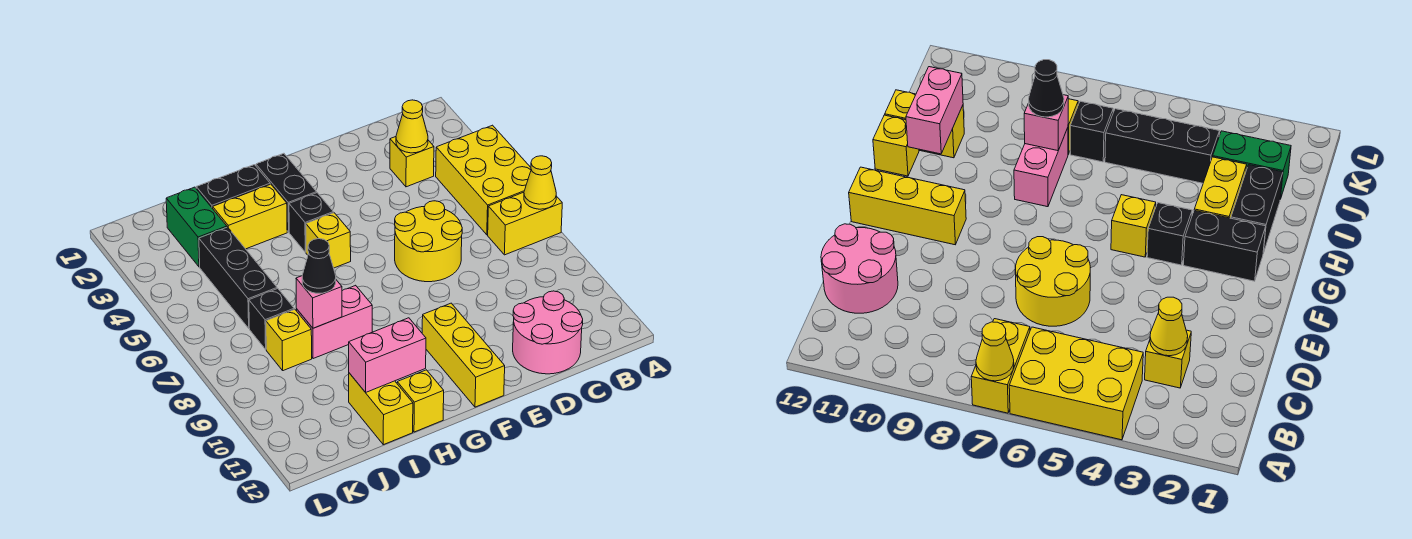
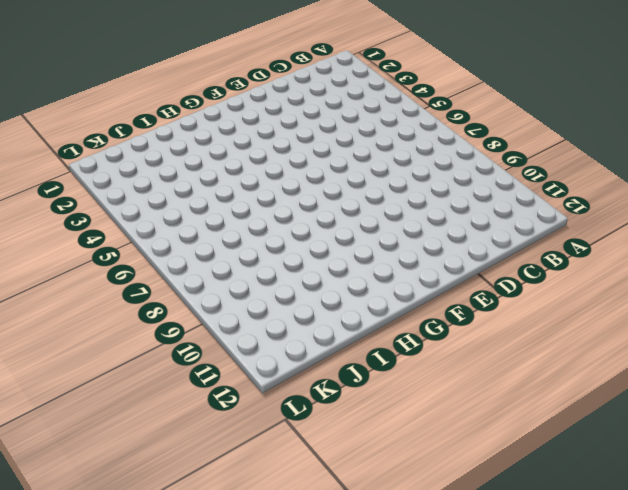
none -> yellow 2x3 brick [436,125,531,235]
none -> yellow 1x2 brick [488,192,562,255]
none -> yellow 1x1 brick [390,137,434,187]

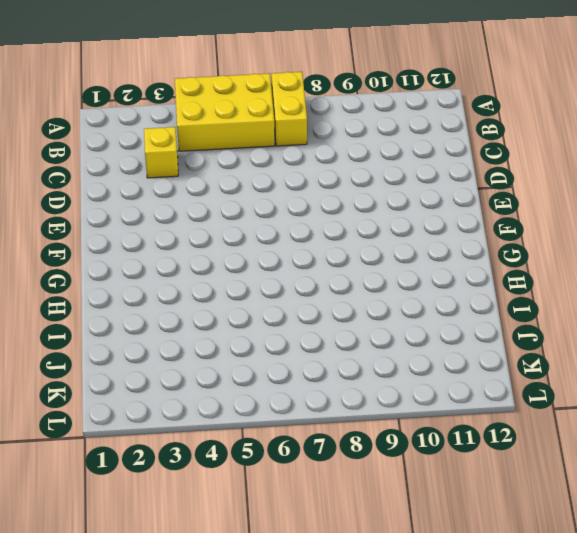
none -> pink 2x2 round brick [513,291,583,374]
none -> yellow 2x2 round brick [395,201,462,282]
none -> yellow 1x3 brick [422,303,505,407]

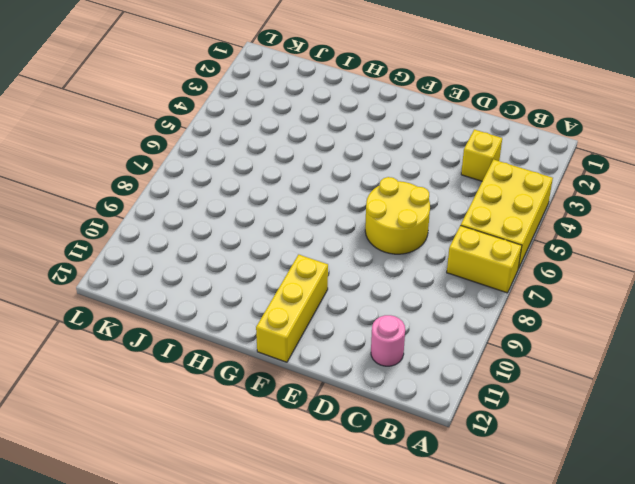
pink 1x1 round brick [371,315,405,366] -> pink 2x2 round brick [513,291,583,374]
none -> black 1x2 brick [256,153,317,232]
none -> black 1x1 brick [289,193,333,252]
none -> yellow 1x1 brick [306,213,351,268]

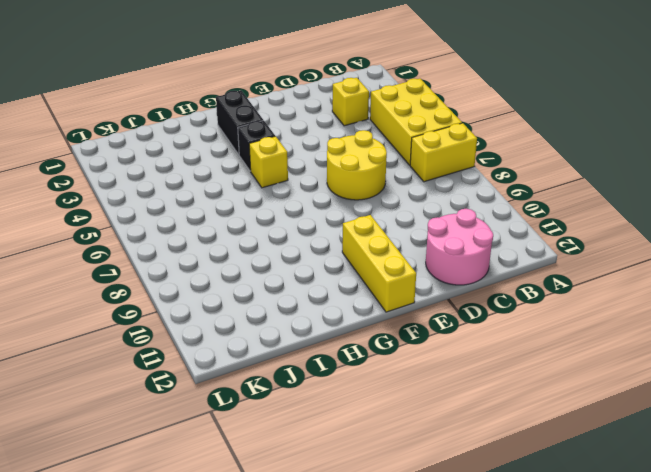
none -> black 1x2 brick [196,165,270,209]
none -> yellow 1x2 brick [213,184,287,249]
none -> pink 1x2 brick [297,285,372,359]

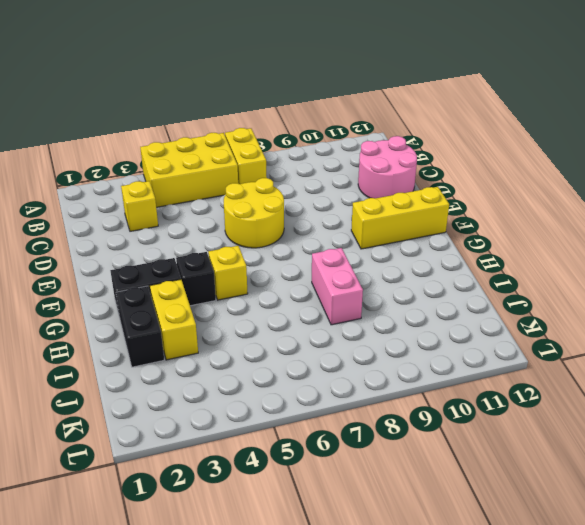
none -> yellow 1x1 brick [397,370,444,432]
none -> yellow 1x2 brick [349,373,413,445]
none -> green 1x2 brick [166,187,227,267]

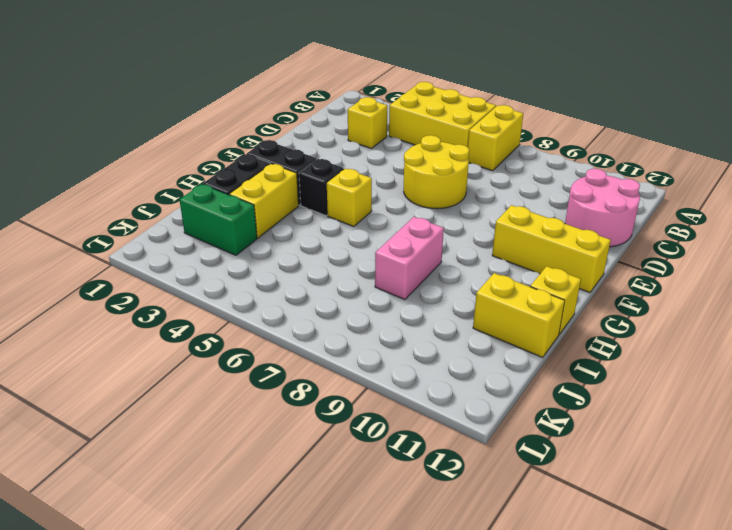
none -> black 1x3 brick [199,227,277,328]
none -> black 1x1 brick [249,289,294,349]
none -> yellow 1x1 brick [266,309,312,371]

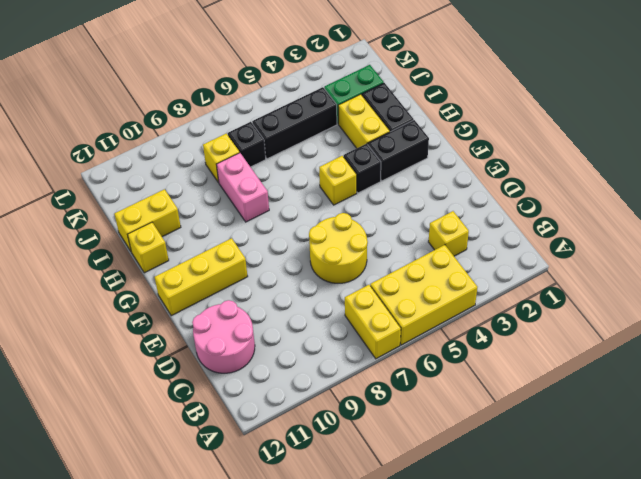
none -> yellow 1x1 cone [524,156,556,209]
none -> yellow 1x1 cone [396,100,428,153]
none -> pink 1x2 brick [349,318,426,392]

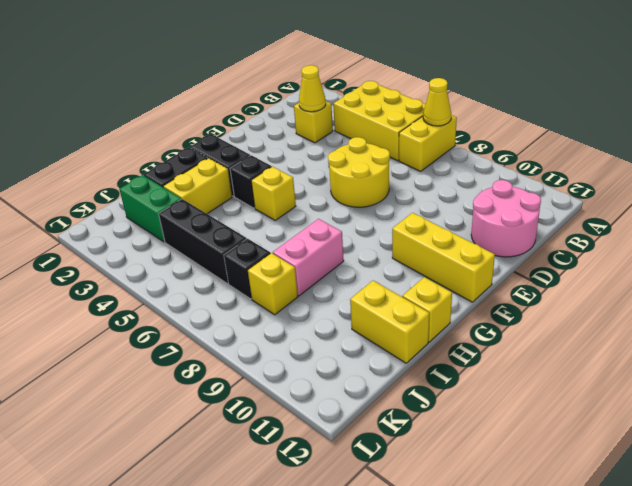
none -> pink 1x2 brick [349,318,426,392]
none -> pink 1x1 brick [296,276,342,328]
none -> black 1x1 cone [302,239,336,293]

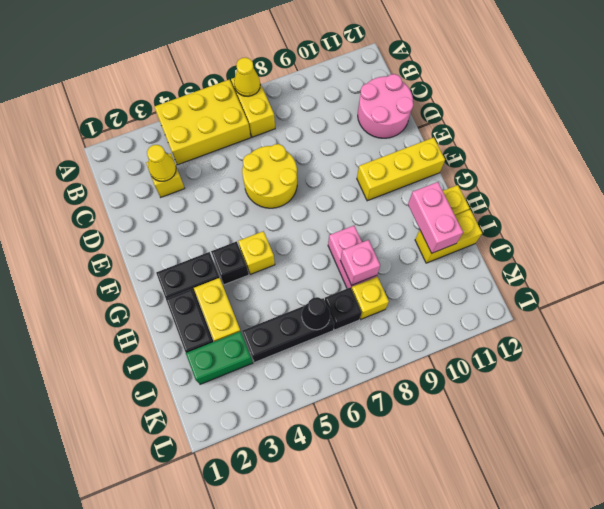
black 1x1 cone [302,297,330,330] -> black 1x1 cone moved to [302,239,336,293]

